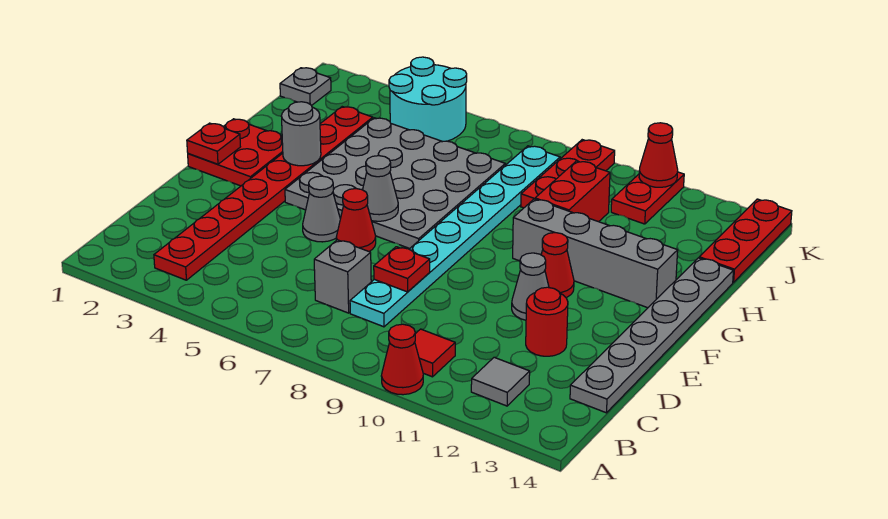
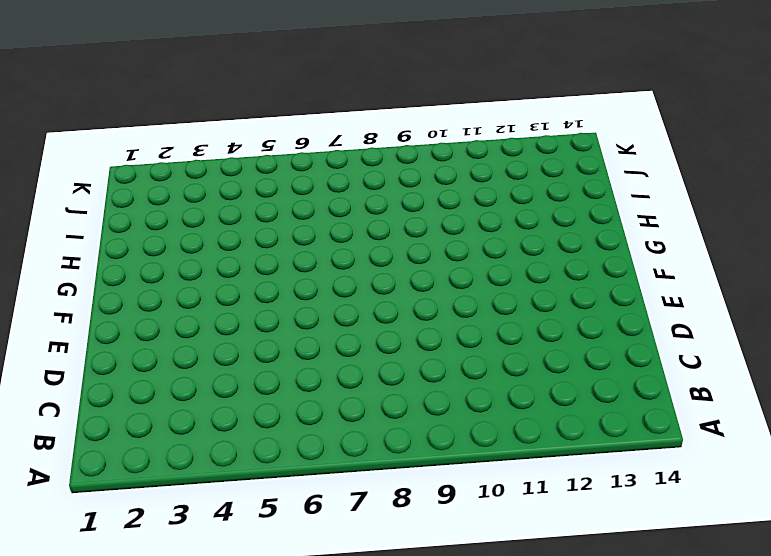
none -> red 1x1 cone [381,324,423,395]
none -> red 1x8 plate [154,107,373,280]
none -> red 1x1 tile [415,329,455,377]

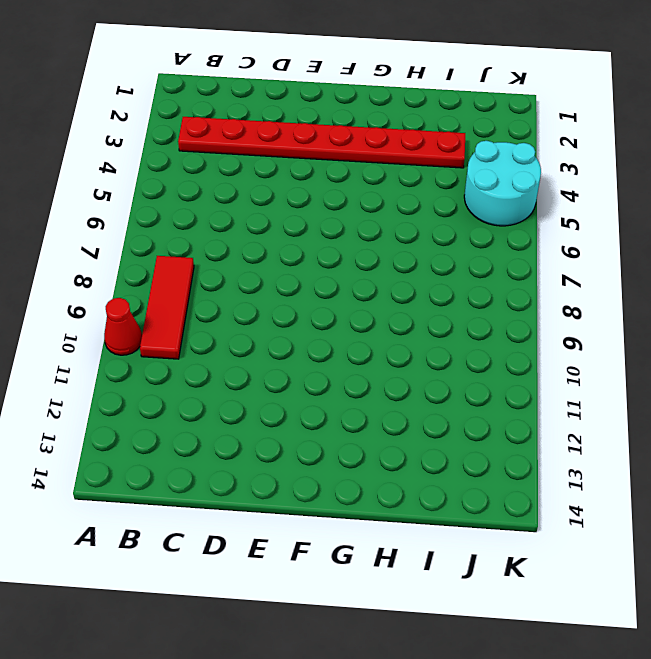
red 1x3 tile [140,256,194,359] -> red 1x1 tile [415,329,455,377]
none -> grey 1x1 tile [471,357,530,406]
none -> grey 1x1 brick [314,240,371,313]
none -> cyan 1x8 plate [350,146,560,327]

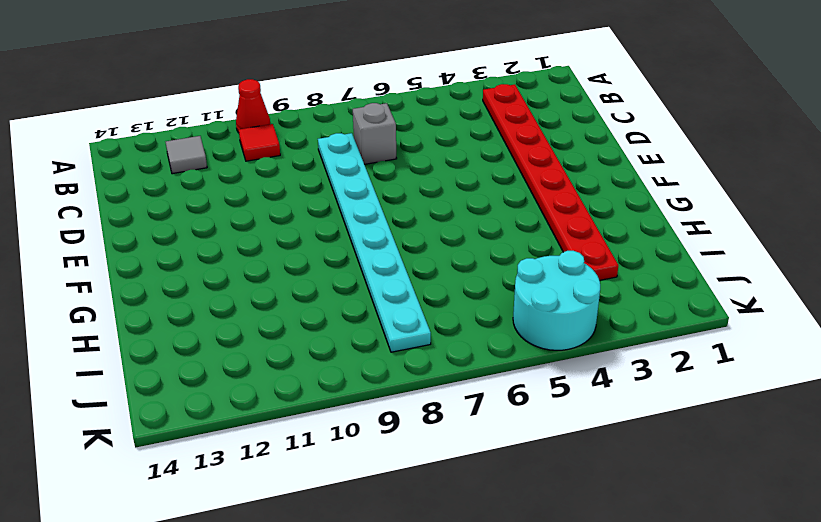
none -> grey 1x6 plate [570,258,733,413]
none -> red 1x1 round brick [526,287,568,356]
none -> grey 1x1 cone [303,176,340,242]

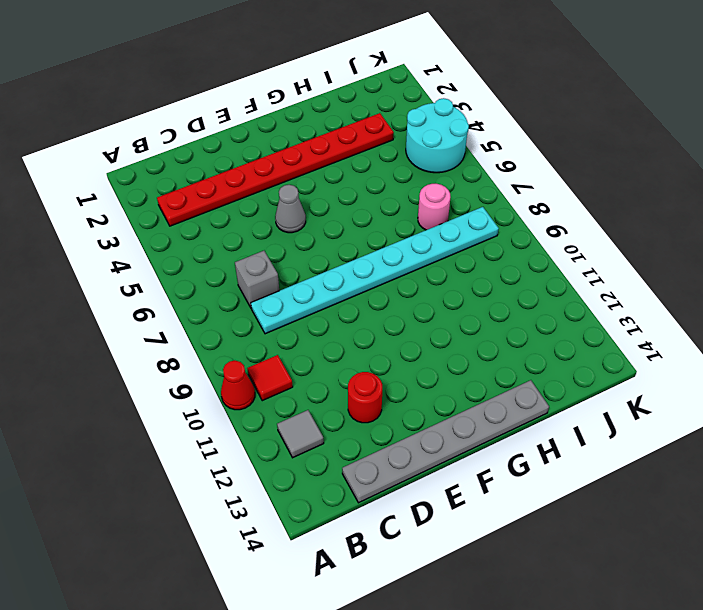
pink 1x1 round brick [418,183,450,230] -> grey 4x4 plate [285,118,505,249]
none -> red 1x1 cone [336,189,376,251]
none -> grey 1x1 cone [512,253,549,320]
none -> red 2x2 plate [188,119,283,186]

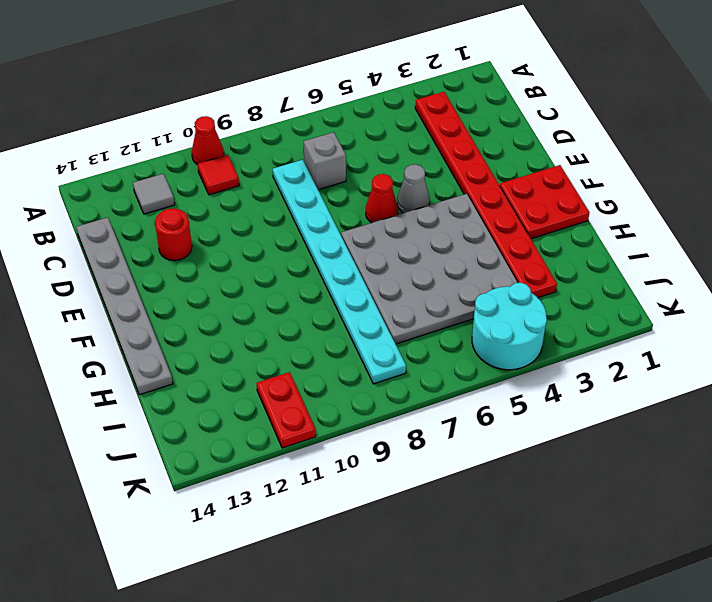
none -> grey 1x1 cone [512,253,549,320]
none -> red 1x1 cone [541,233,574,298]
none -> grey 1x4 brick [513,199,678,308]

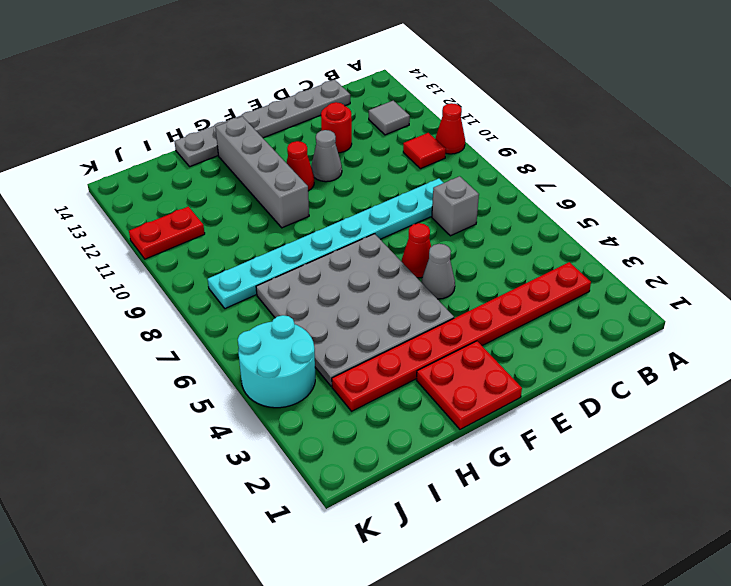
none -> red 1x2 brick [535,161,610,222]
none -> red 1x3 plate [521,140,615,208]
none -> red 1x3 plate [699,199,792,282]

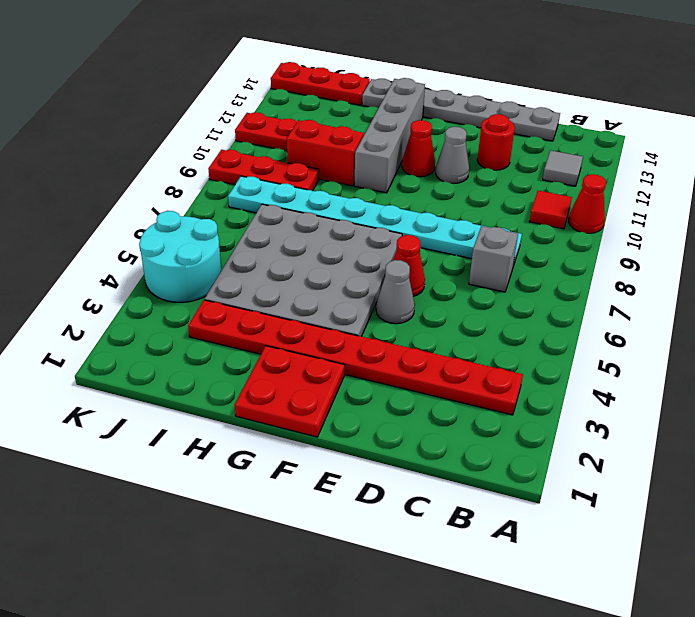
none -> grey 1x1 plate [280,68,331,105]
none -> red 1x1 plate [374,247,430,292]
none -> red 1x1 plate [187,123,240,164]

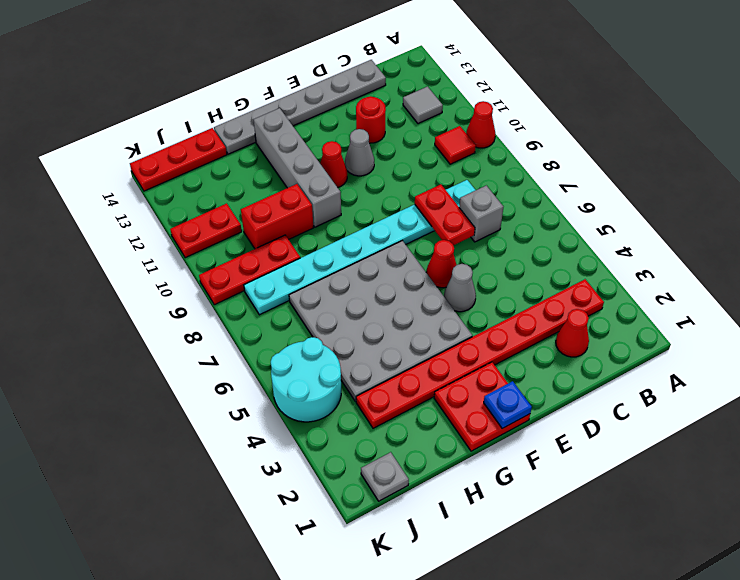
red 1x1 cone [556,309,589,357] -> red 1x1 cone moved to [639,123,678,187]
red 1x2 plate [415,185,475,245] -> red 1x1 plate [374,247,430,292]
blue 1x1 plate [484,381,532,428] -> red 1x1 plate [187,123,240,164]
none -> grey 1x1 cone [363,156,398,221]
none -> grey 1x1 round brick [281,102,321,166]

